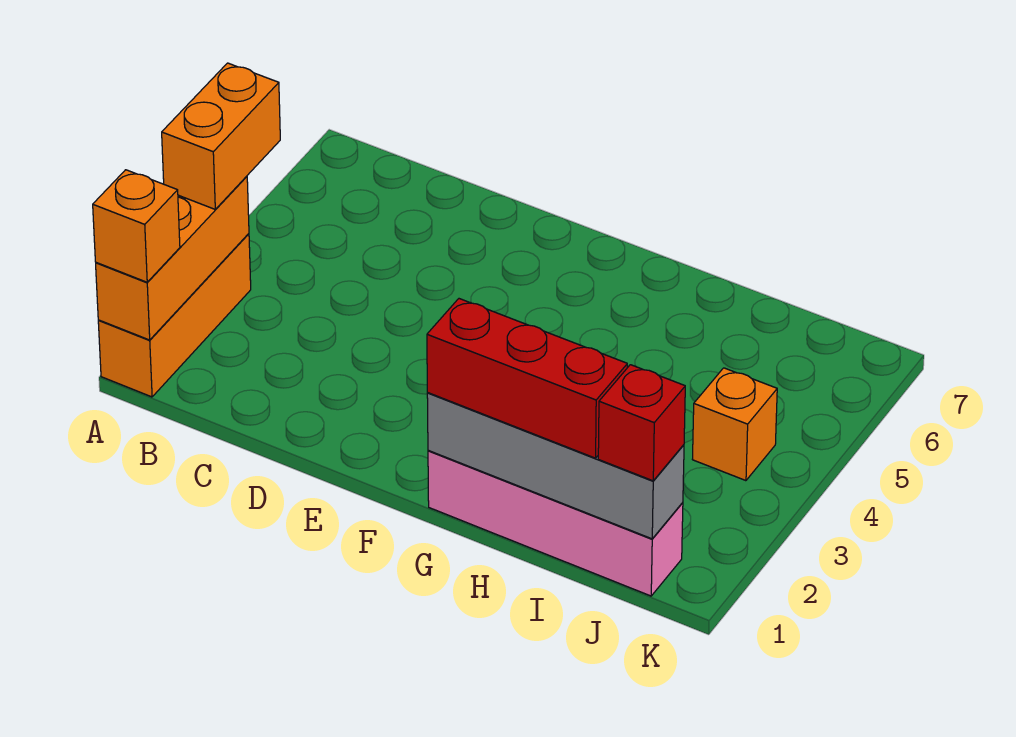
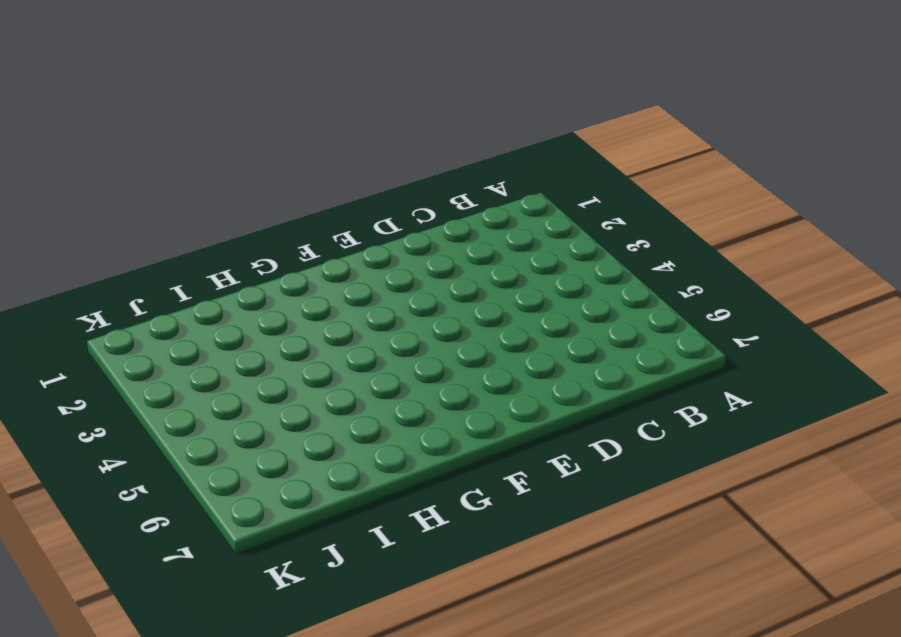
none -> orange 1x3 brick [98,234,251,397]
none -> pink 1x4 brick [428,450,683,596]

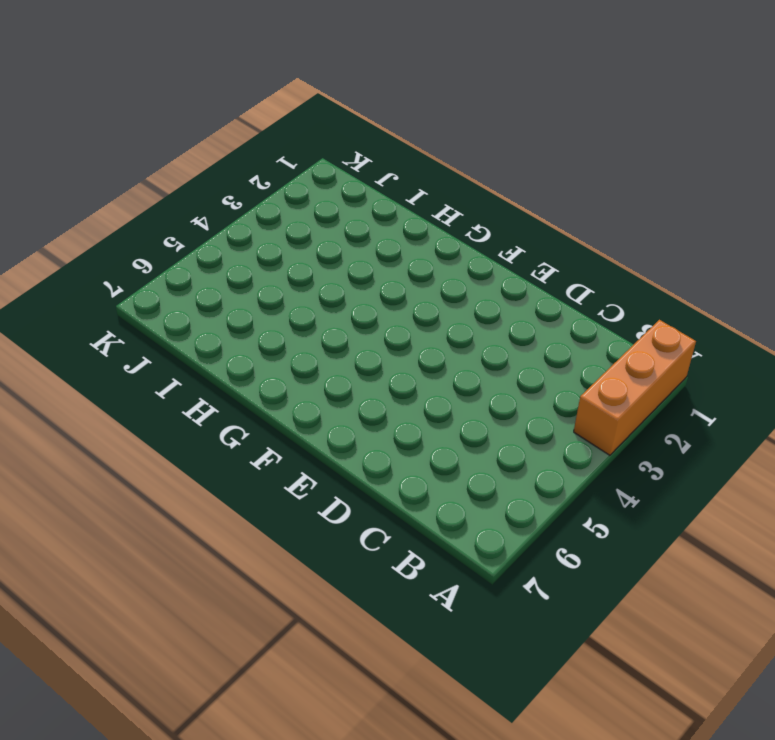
none -> pink 1x4 brick [428,450,683,596]
none -> orange 1x1 brick [692,368,777,481]

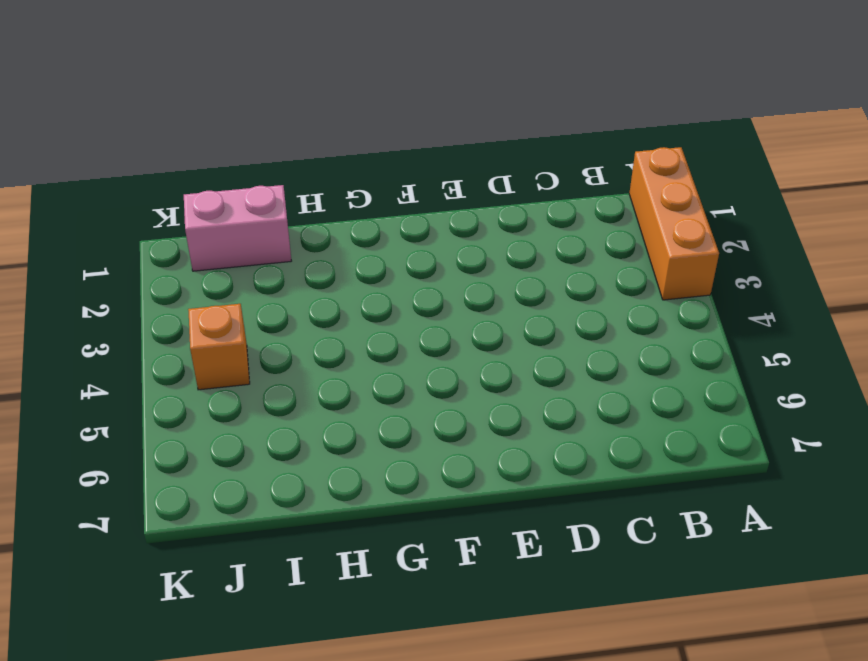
pink 1x2 brick [184,185,291,271] -> pink 1x4 brick [428,450,683,596]
none -> orange 1x3 brick [96,176,249,340]
none -> grey 1x4 brick [427,393,684,539]

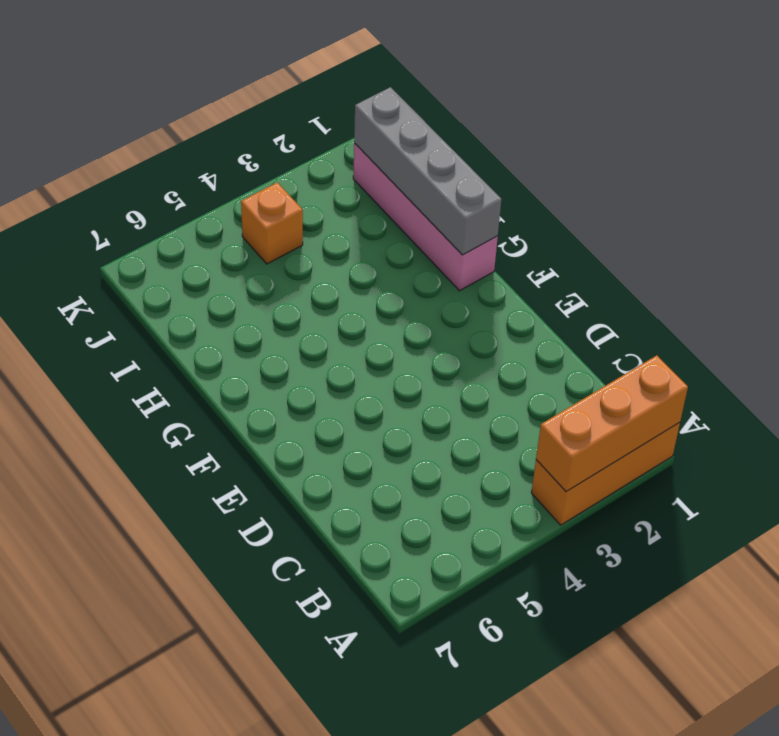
none -> orange 1x1 brick [93,170,180,282]
none -> orange 1x2 brick [162,63,280,209]

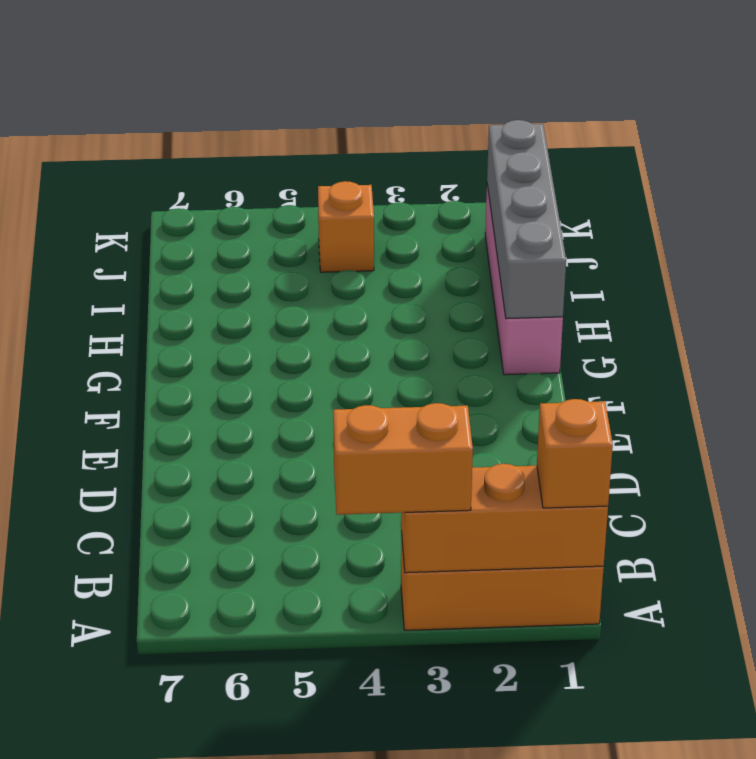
none -> red 1x3 brick [427,299,627,458]
none -> red 1x1 brick [598,365,685,481]

